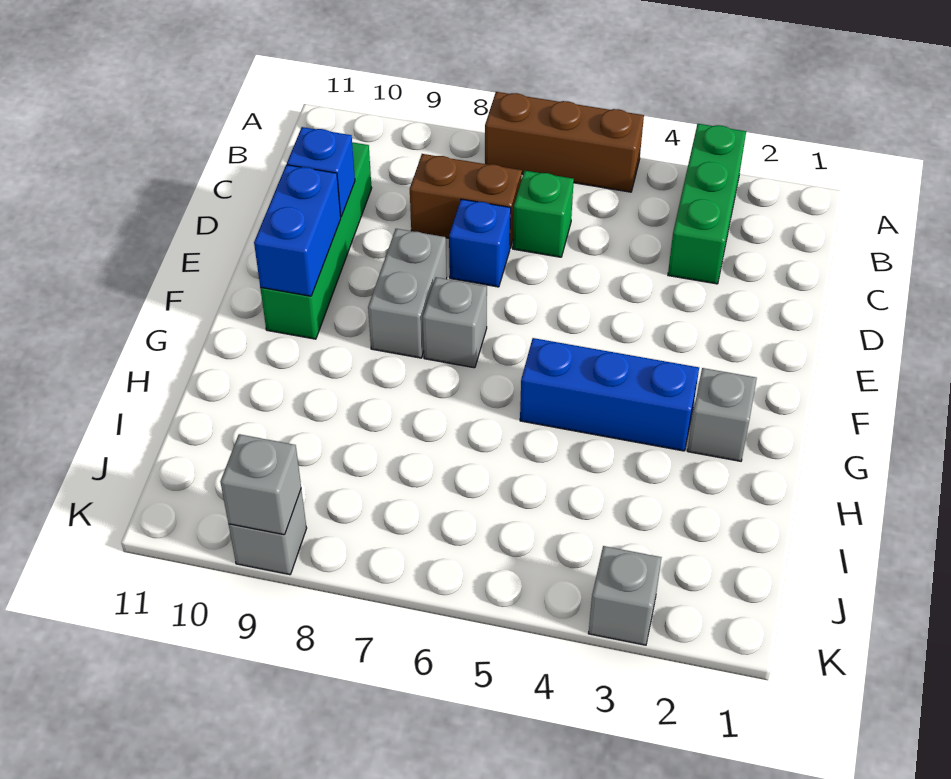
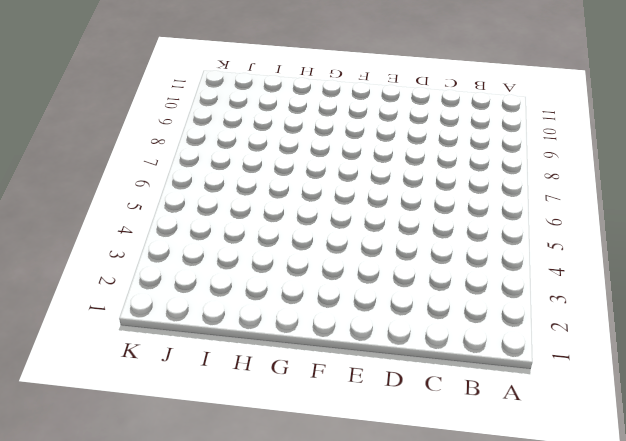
none -> green 1x3 brick [668,124,746,284]
none -> brown 1x3 brick [485,92,644,192]
none -> green 1x1 brick [513,171,574,257]

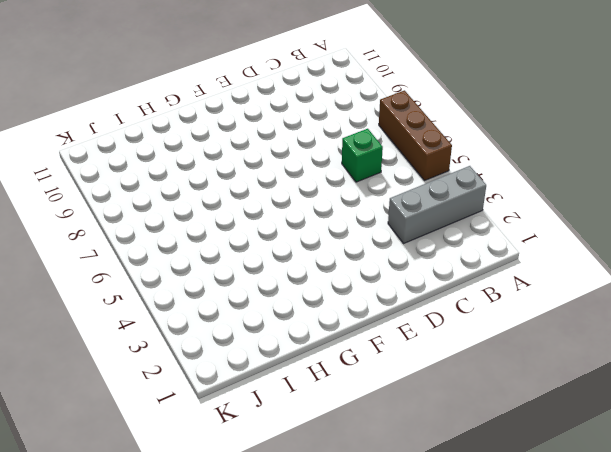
grey 1x3 brick [388,166,486,243] -> green 1x3 brick [668,124,746,284]
none -> brown 1x2 brick [410,154,522,248]
none -> green 1x4 brick [260,142,372,339]
none -> blue 1x1 brick [449,199,511,287]

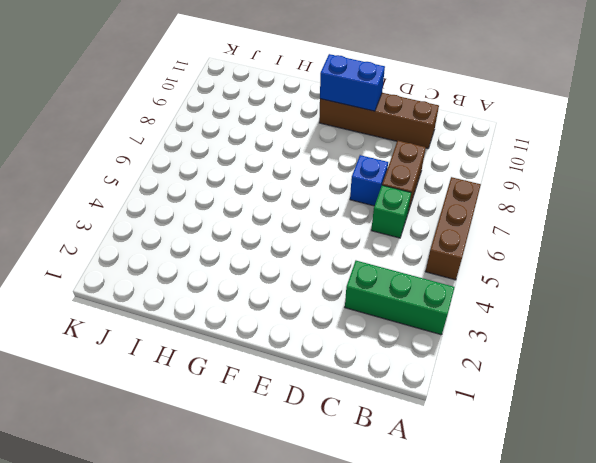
brown 1x4 brick [319,93,439,149] -> green 1x4 brick [260,142,372,339]
none -> grey 1x2 brick [368,229,447,358]
none -> grey 1x1 brick [423,277,487,368]
none -> grey 1x1 brick [688,368,757,461]

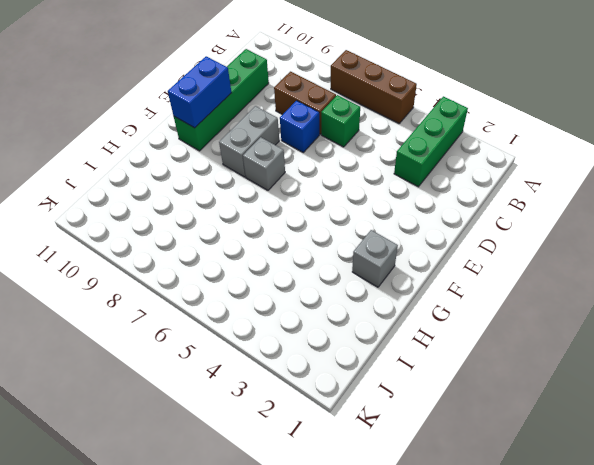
none -> blue 1x3 brick [520,338,699,451]
none -> grey 1x1 brick [588,546,662,645]
none -> grey 1x1 brick [229,489,307,575]

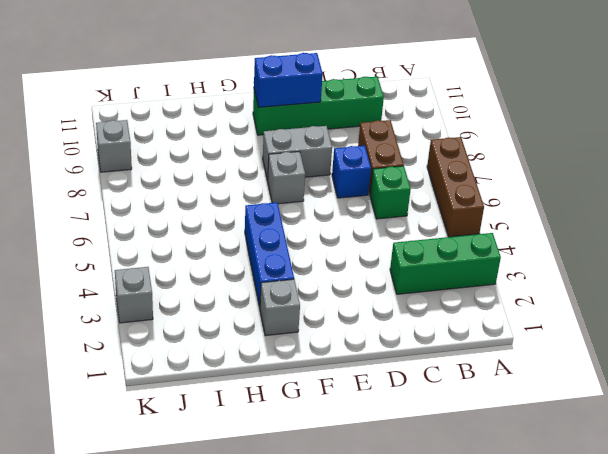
none -> blue 1x1 brick [287,127,355,217]
none -> grey 1x1 brick [220,434,301,535]

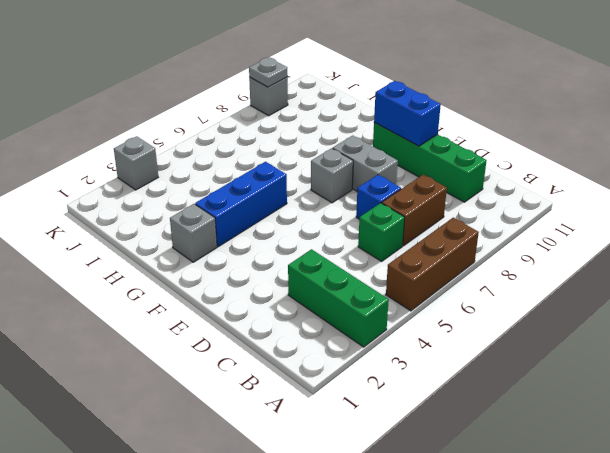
grey 1x1 plate [249,57,288,87] -> grey 1x1 brick [220,434,301,535]
none -> blue 1x1 brick [287,127,355,217]

